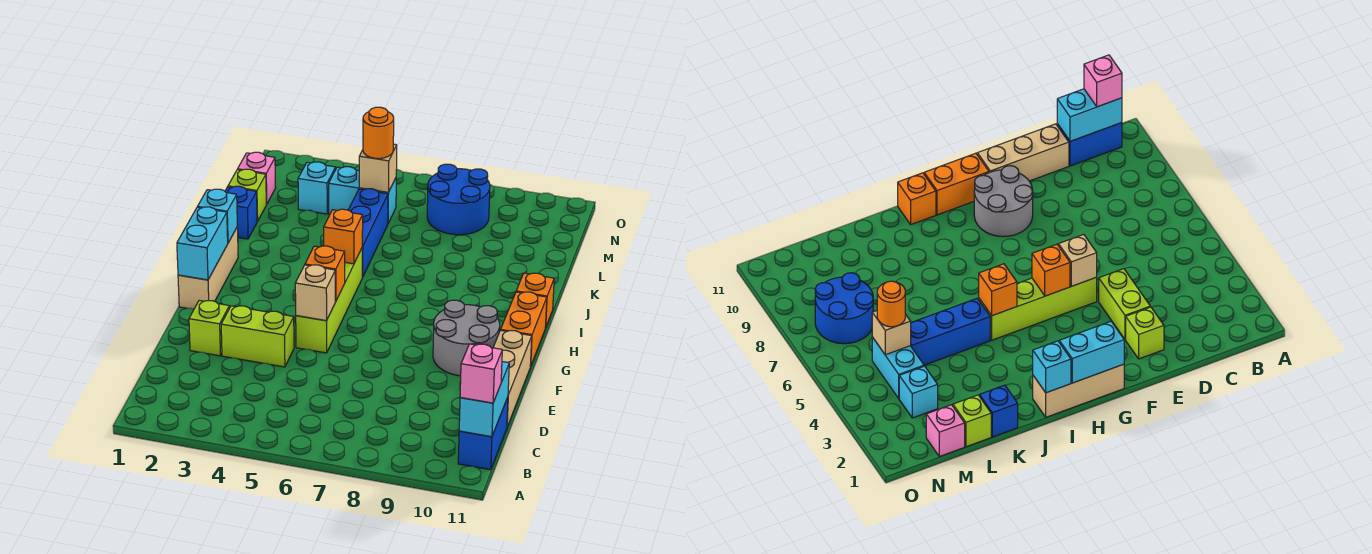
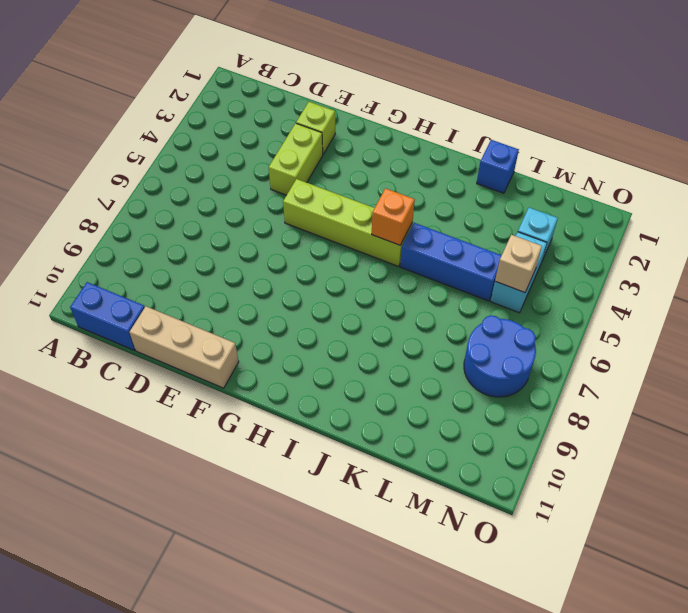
none -> grey 2x2 round brick [433,300,500,376]
none -> tan 1x3 brick [178,228,238,309]
none -> orange 1x2 brick [501,292,547,366]

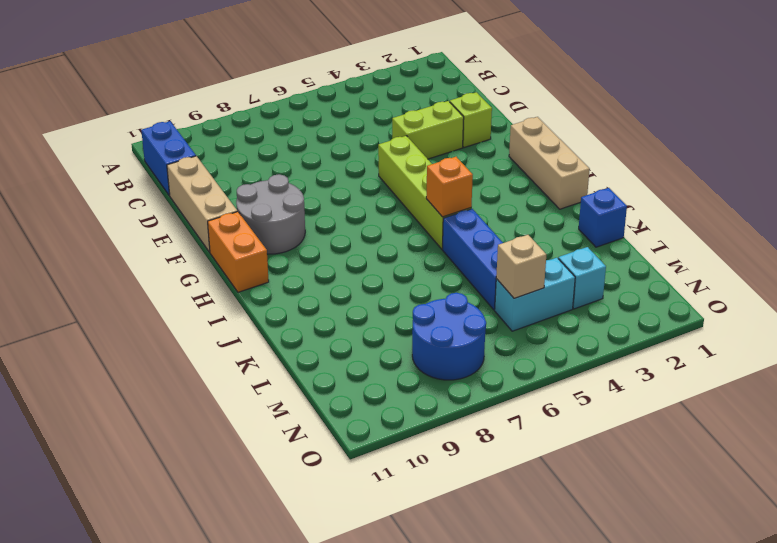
none -> orange 1x1 brick [516,273,554,328]
none -> lime 1x1 brick [228,169,266,222]
none -> pink 1x1 brick [238,152,276,204]

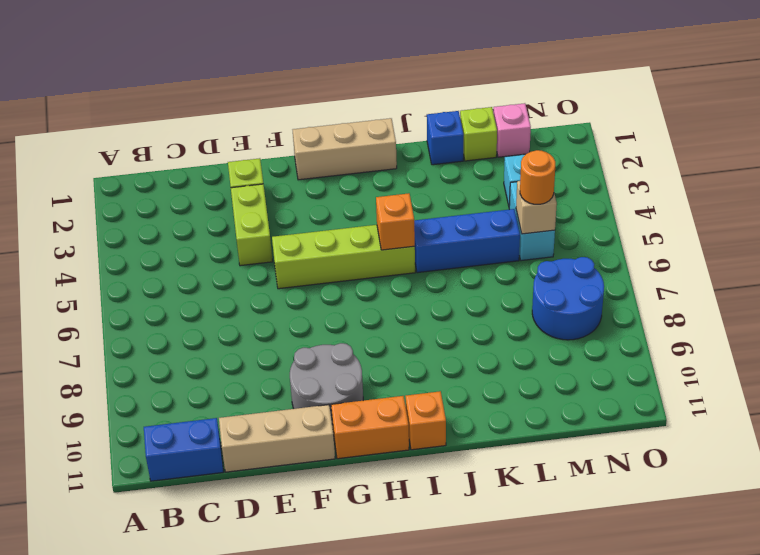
none -> cyan 1x2 brick [459,362,509,437]
none -> tan 1x1 brick [295,265,335,321]
none -> cyan 1x2 brick [177,207,228,280]

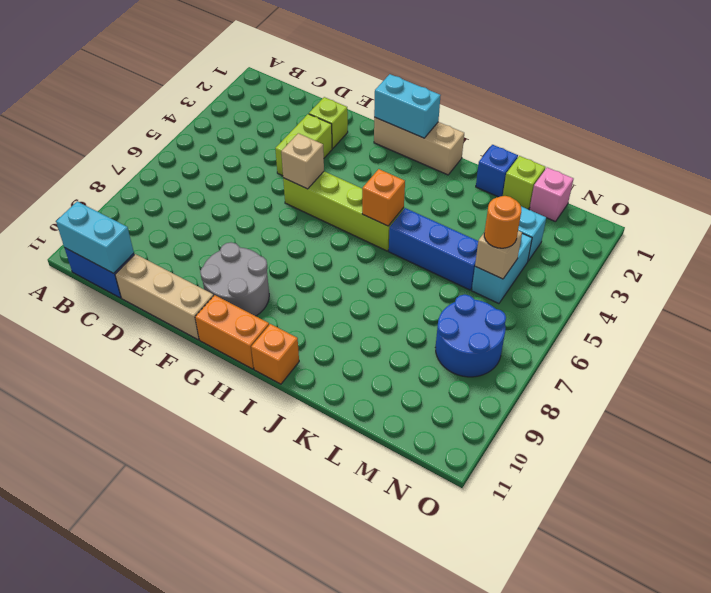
none -> orange 1x1 brick [305,246,345,301]
none -> cyan 1x1 brick [198,189,237,243]
none -> pink 1x1 brick [460,344,502,403]

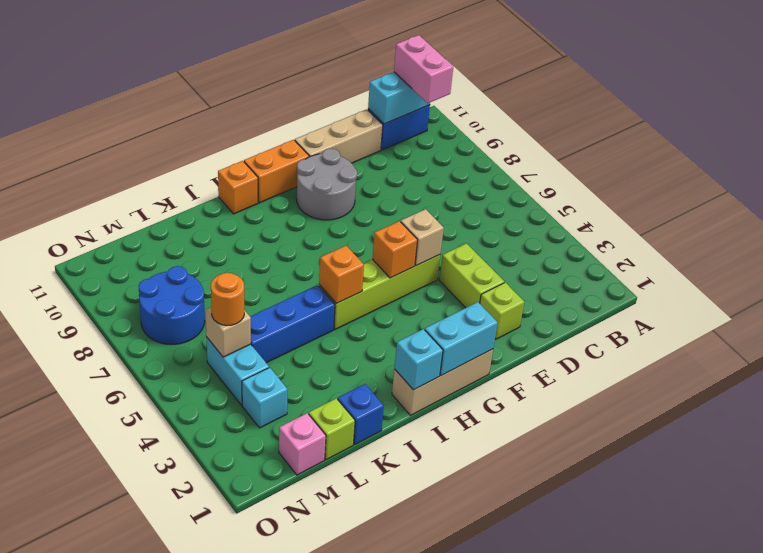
pink 1x2 brick [394,35,453,103] -> pink 1x1 brick [460,344,502,403]

